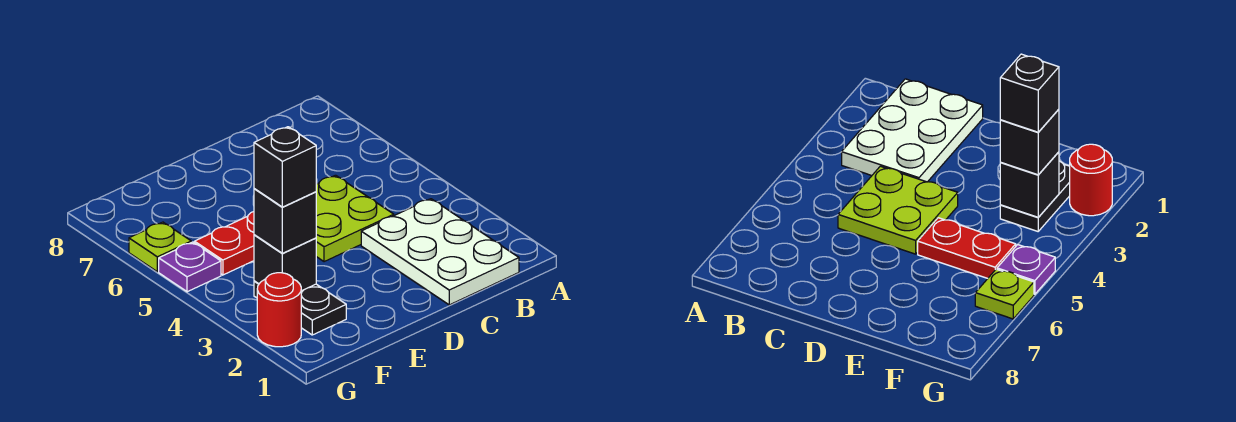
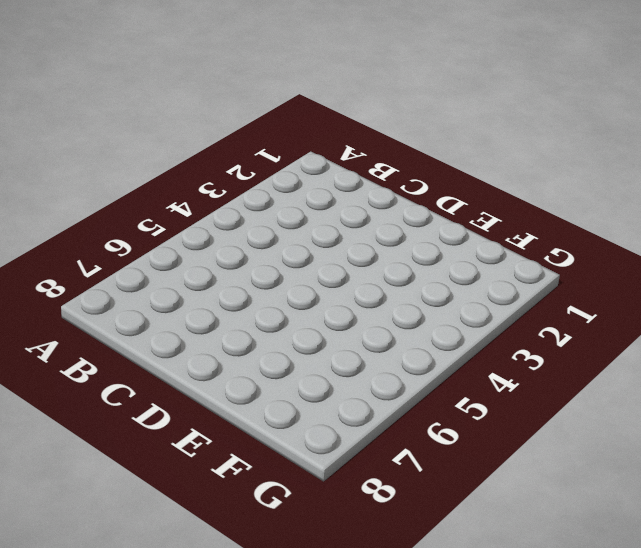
none -> white 2x3 plate [361,199,519,305]
none -> lime 2x2 plate [316,175,394,262]

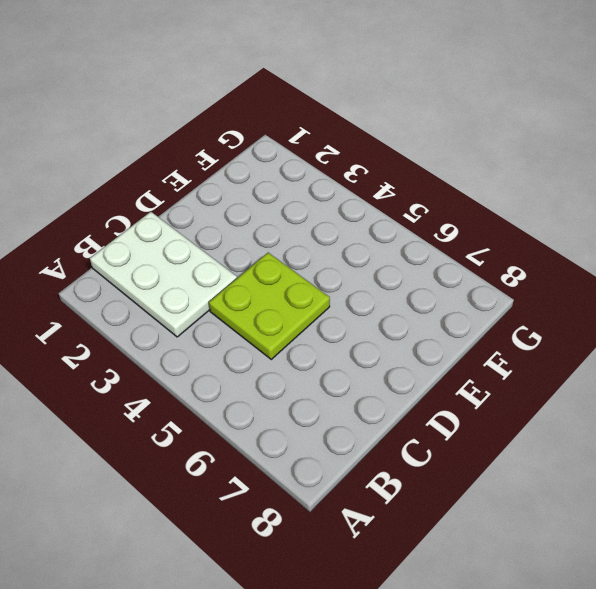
none -> red 1x2 plate [194,212,254,275]
none -> black 1x2 plate [254,281,346,335]

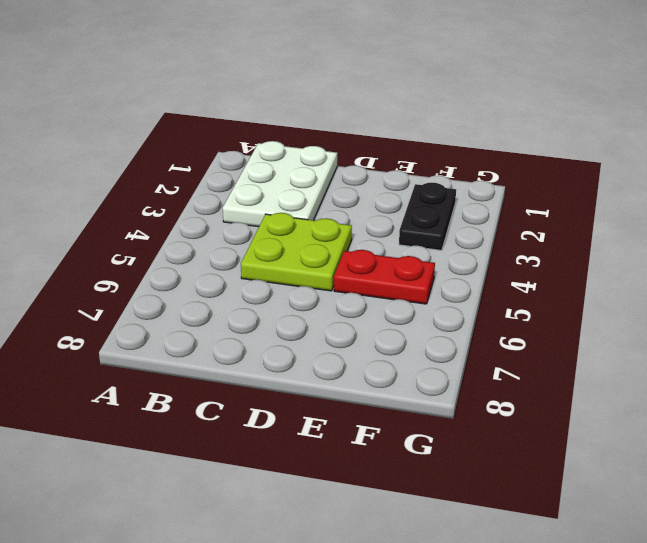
none -> red 1x1 round brick [257,273,301,347]
none -> purple 1x1 plate [159,242,221,292]

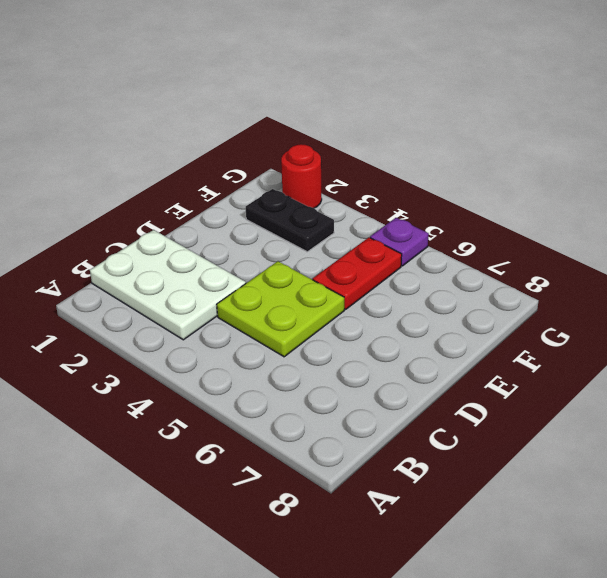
none -> lime 1x1 plate [129,222,191,272]
none -> black 1x1 brick [254,235,316,291]

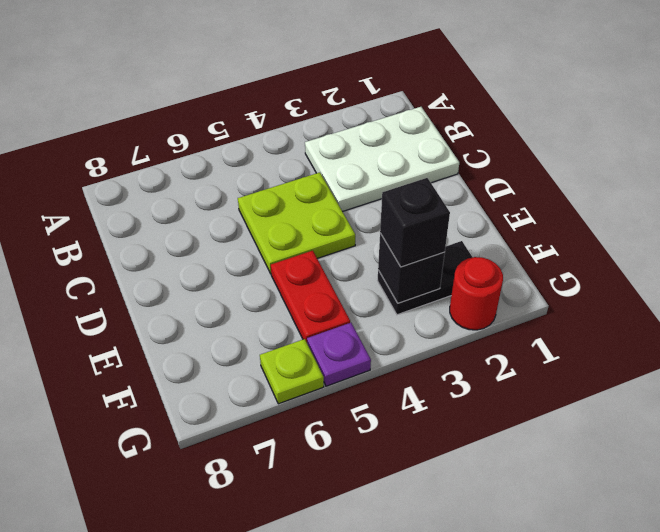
none -> black 1x1 brick [254,127,316,207]

